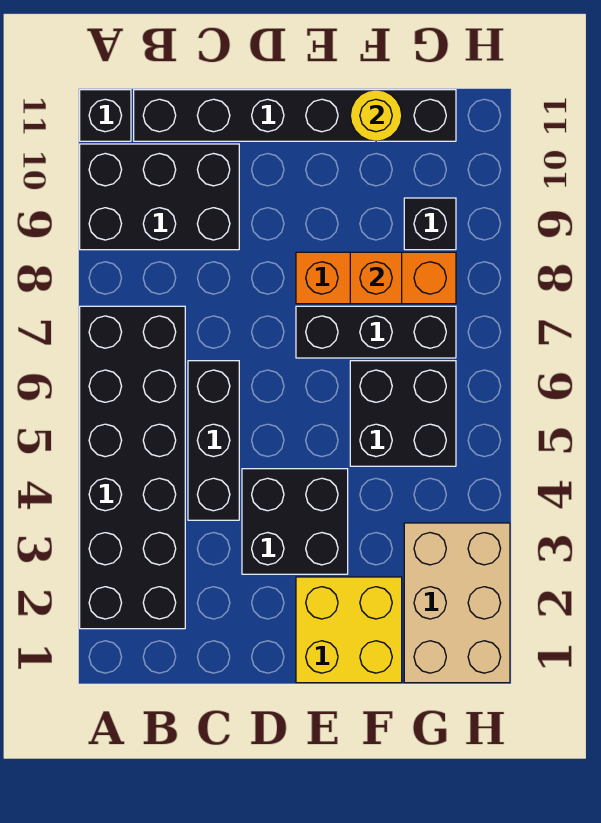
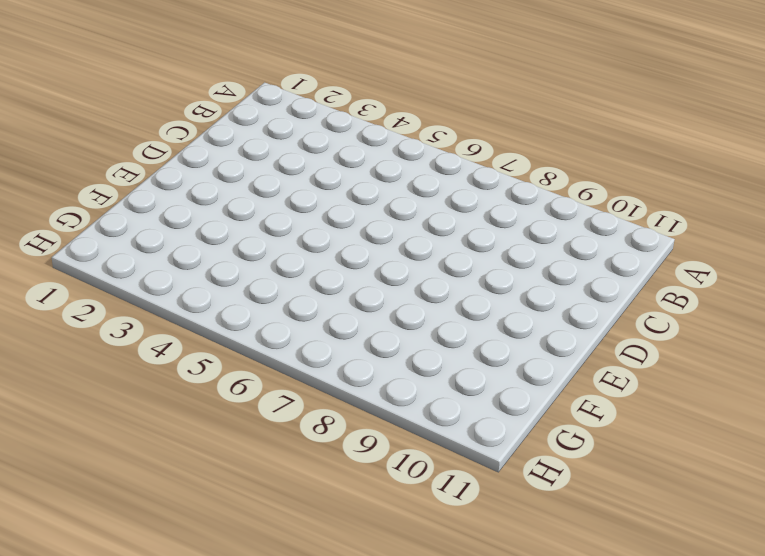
none -> black 2x6 brick [80,306,185,629]
none -> black 2x3 brick [80,144,239,250]
none -> black 1x1 brick [80,90,131,141]

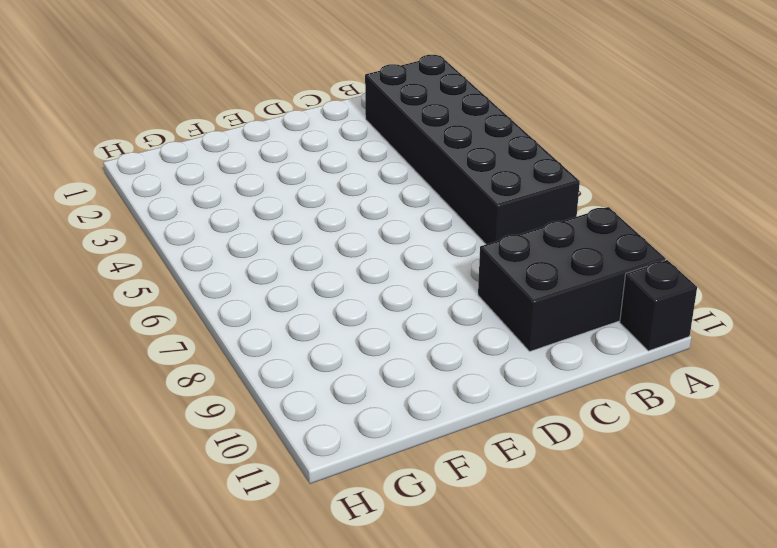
none -> black 1x6 brick [134,90,456,141]
none -> black 1x3 brick [188,361,239,520]
none -> black 2x2 brick [242,469,348,574]

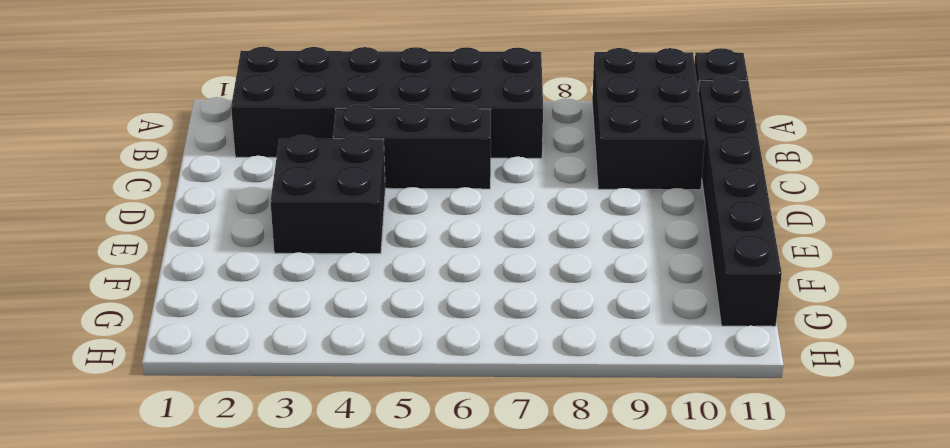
none -> yellow 2x2 brick [296,577,402,683]
none -> black 1x3 brick [296,306,456,358]
none -> orange 1x3 brick [296,252,456,304]

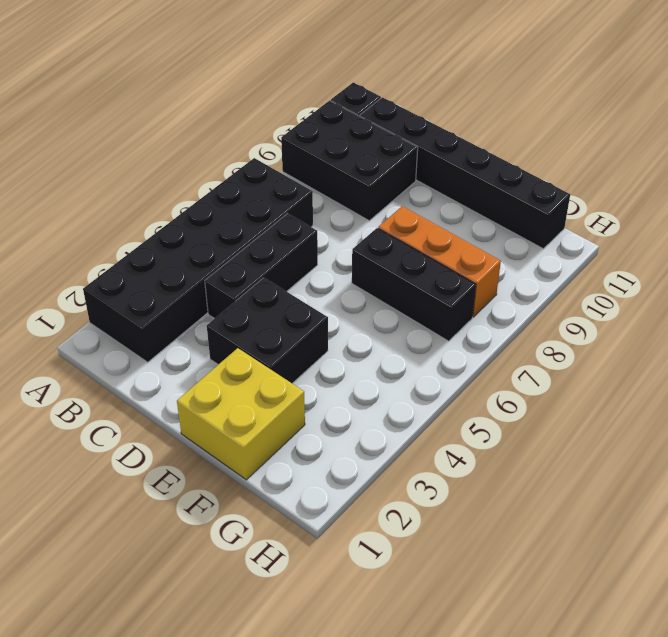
none -> black 2x2 brick [350,361,456,466]
none -> tan 2x3 brick [404,523,510,683]
none -> black 1x1 brick [404,198,456,250]

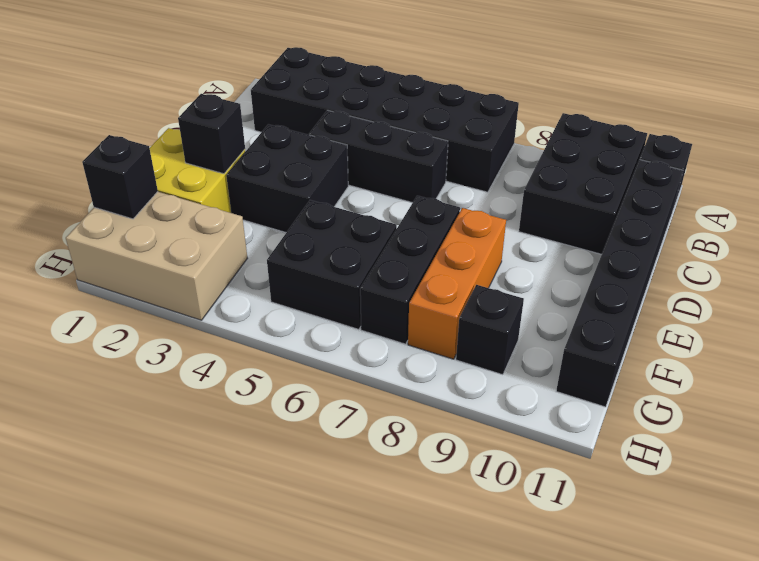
black 1x1 brick [178,94,245,174] -> none
black 1x1 brick [82,135,158,219] -> none
none -> orange 1x1 brick [350,252,402,304]
none -> yellow 1x1 round brick [350,90,402,141]

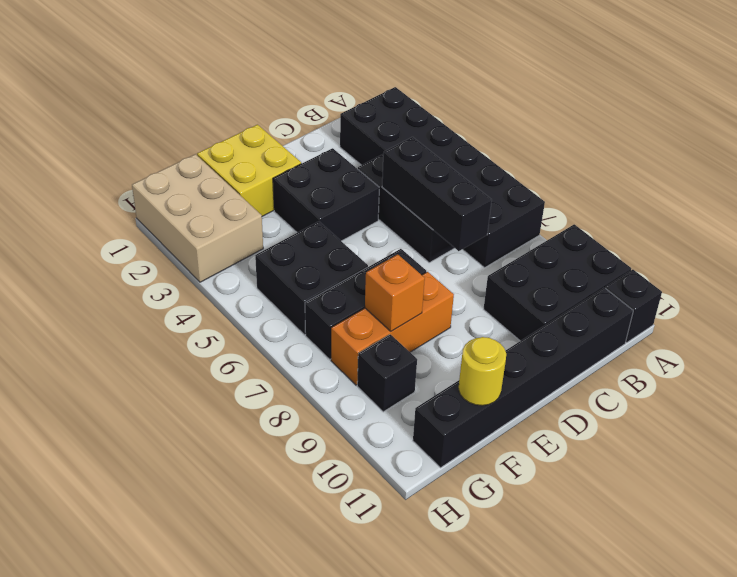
black 1x3 brick [382,137,492,251] -> none

